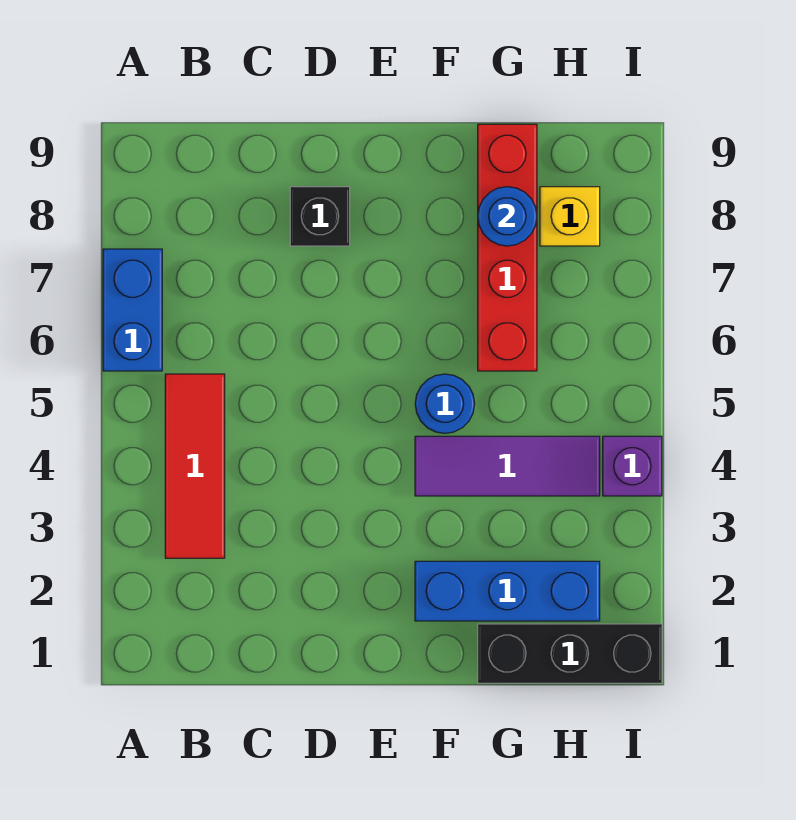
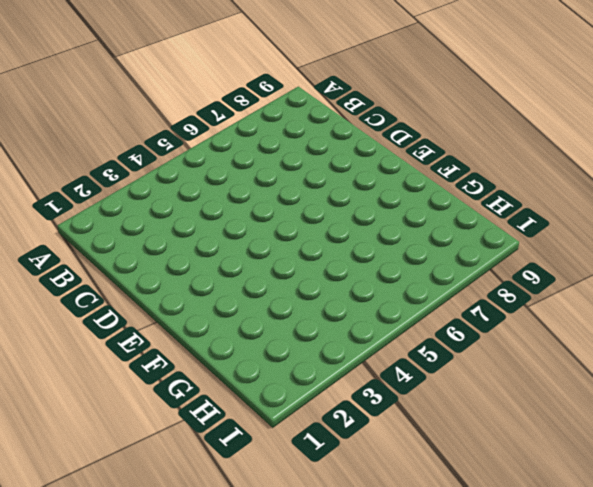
none -> blue 1x2 brick [103,249,162,371]
none -> red 1x3 tile [165,374,225,558]

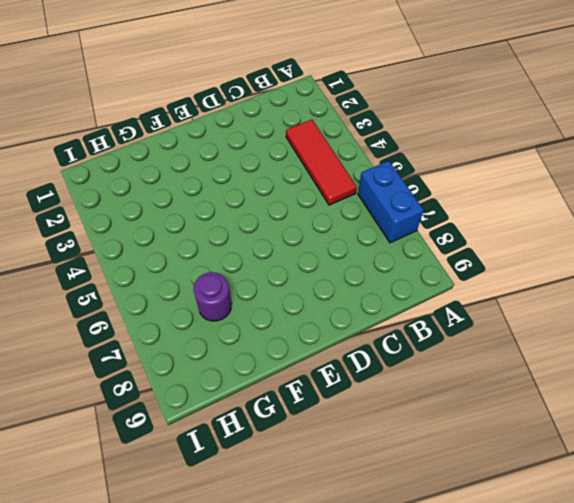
purple 1x1 round brick [194,272,232,321] -> red 1x4 brick [478,124,537,371]
none -> black 1x1 brick [290,187,350,246]
none -> blue 1x3 brick [415,561,600,621]

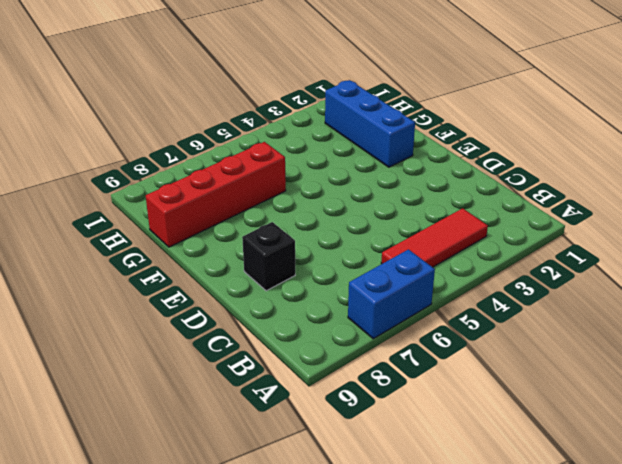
none -> purple 1x3 tile [415,436,600,496]
none -> blue 1x1 round brick [415,374,475,433]

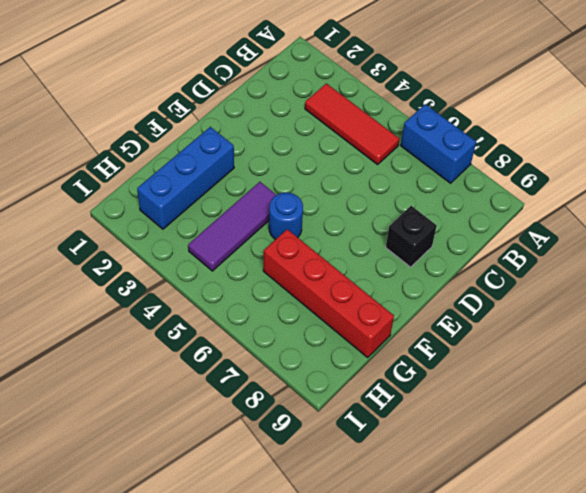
none -> black 1x3 brick [478,624,662,683]
none -> yellow 1x1 brick [540,187,600,246]

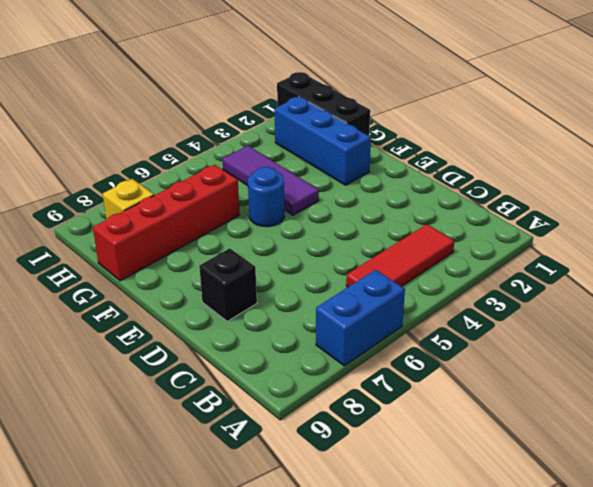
none -> purple 1x1 brick [603,436,662,496]
none -> blue 1x1 round brick [478,187,537,246]

